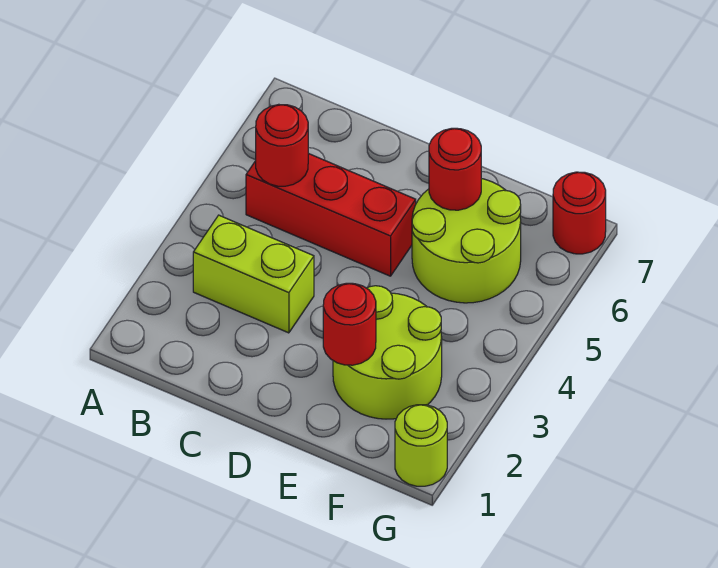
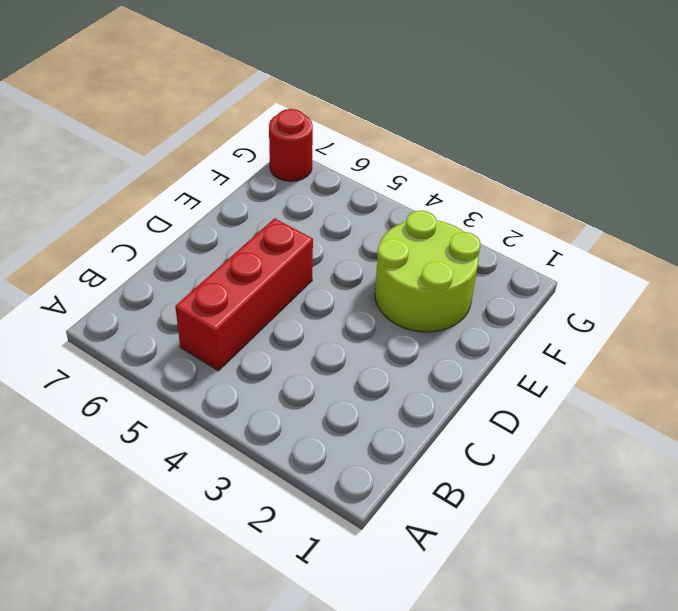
none -> lime 1x2 brick [193,215,314,333]
none -> lime 2x2 round brick [412,179,521,303]

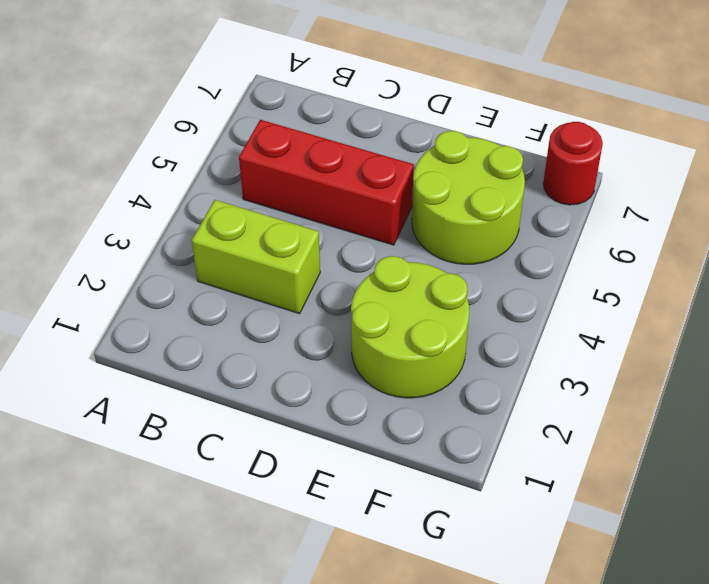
none -> lime 1x1 round brick [395,405,447,486]
none -> red 1x1 round brick [256,104,308,186]

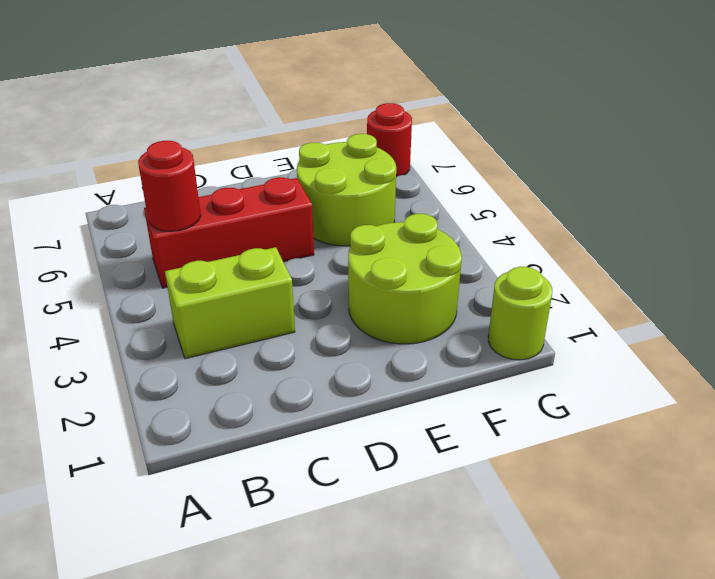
none -> red 1x1 round brick [323,283,376,365]
none -> red 1x1 round brick [429,128,481,210]

